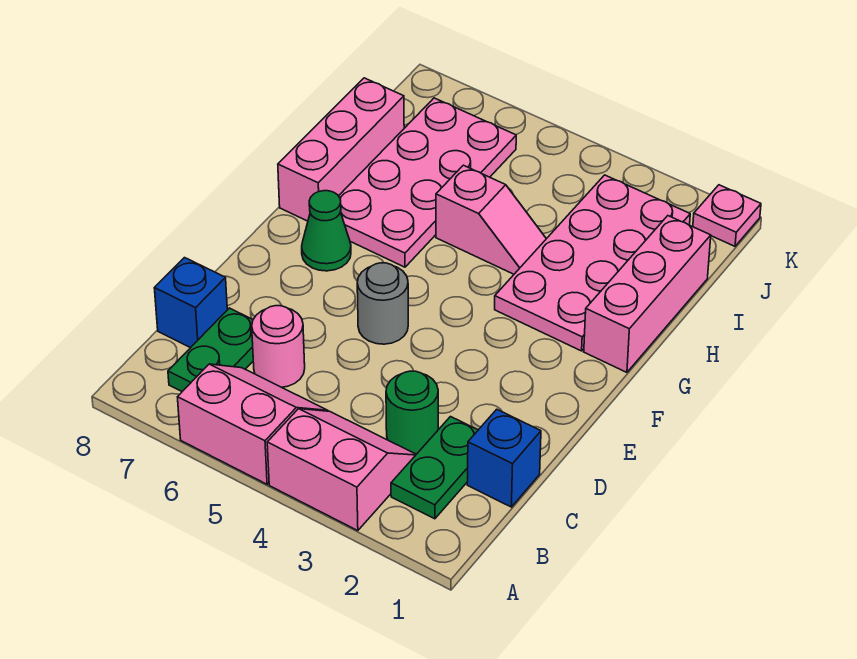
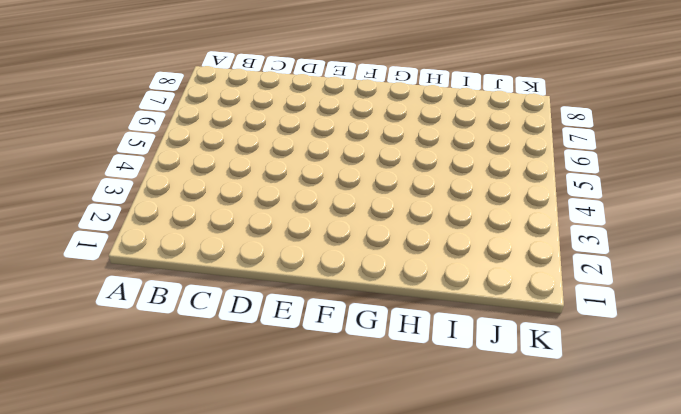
none -> pink 2x2 slope [267,409,416,531]
none -> pink 2x2 slope [178,364,328,484]
none -> green 1x2 plate [391,417,478,519]

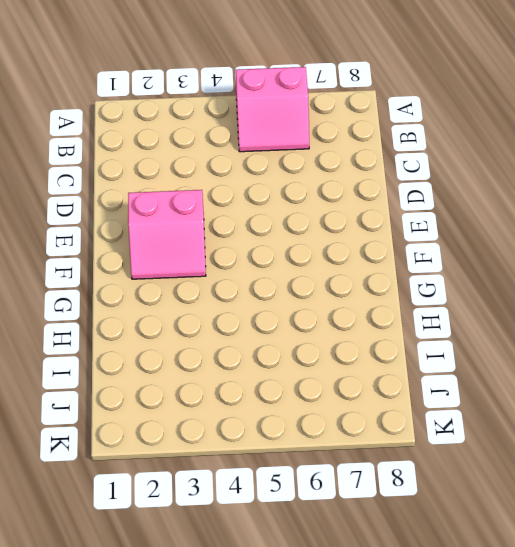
pink 2x2 slope [128,190,206,279] -> pink 2x2 slope moved to [267,409,416,531]
none -> green 1x2 plate [391,417,478,519]
none -> green 1x2 plate [168,308,253,391]
none -> blue 1x1 brick [467,409,541,507]

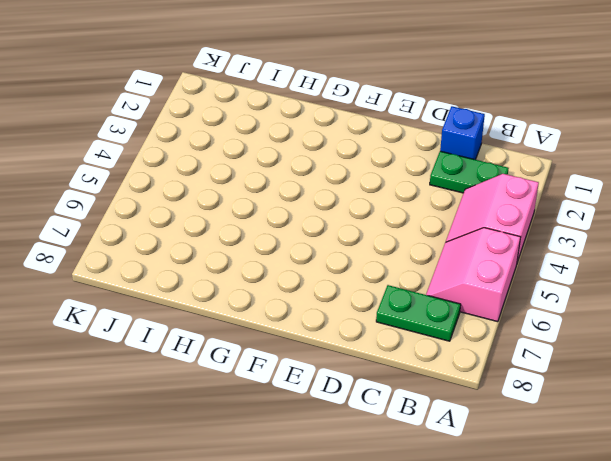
none -> green 1x1 round brick [386,371,438,454]
none -> pink 1x1 round brick [252,306,305,387]
none -> blue 1x1 brick [154,258,227,348]

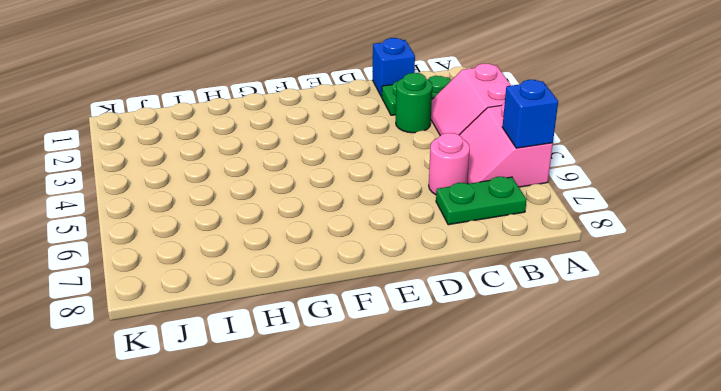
blue 1x1 brick [502,80,558,148] -> blue 1x1 brick moved to [154,258,227,348]
none -> grey 1x1 round brick [357,263,408,344]
none -> green 1x1 cone [302,191,351,271]
none -> pink 1x3 brick [584,216,711,372]

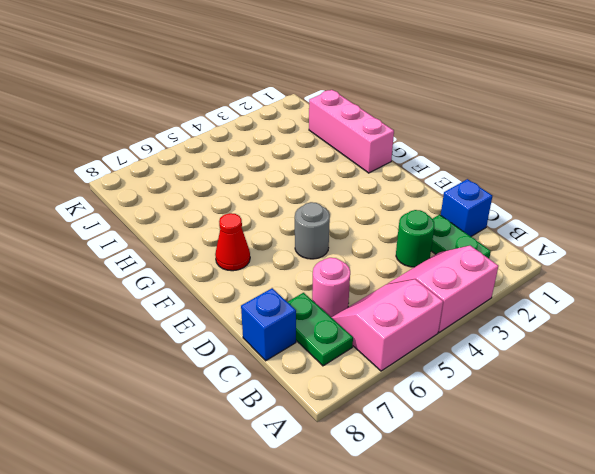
red 1x1 cone [215,213,250,271] -> green 1x1 cone [302,191,351,271]
none -> pink 2x4 plate [495,175,690,351]
none -> pink 2x4 plate [339,98,516,267]
none -> pink 1x3 brick [278,78,404,221]

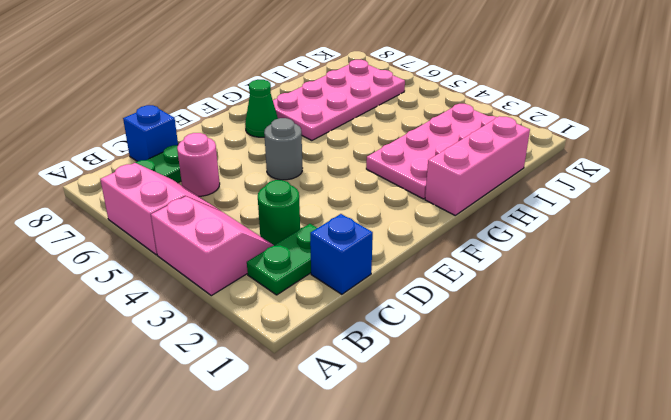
none -> pink 1x3 brick [278,78,404,221]
none -> pink 1x2 slope [436,165,546,274]
none -> pink 1x1 plate [693,185,761,246]

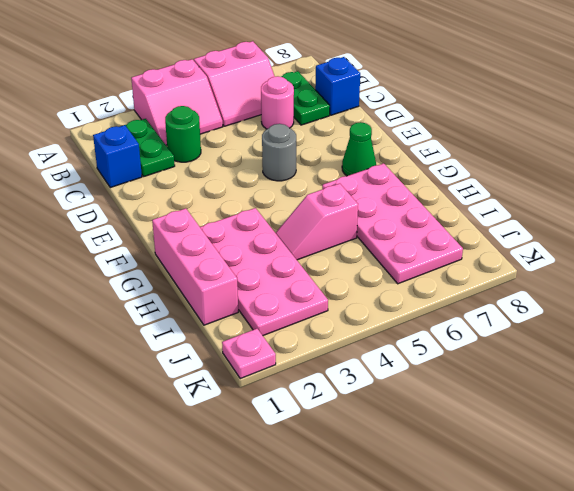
none -> pink 1x3 brick [278,78,404,221]

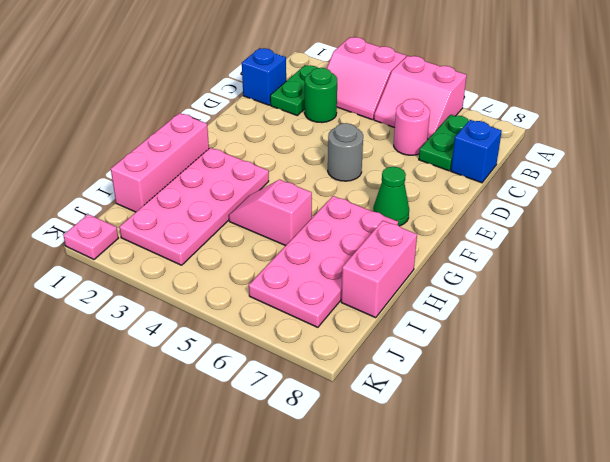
pink 1x2 brick [341,221,417,318] -> pink 1x3 brick [278,78,404,221]

